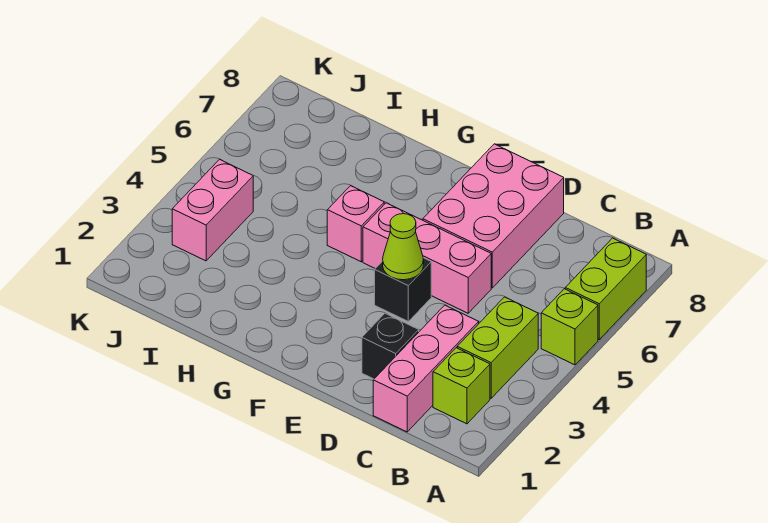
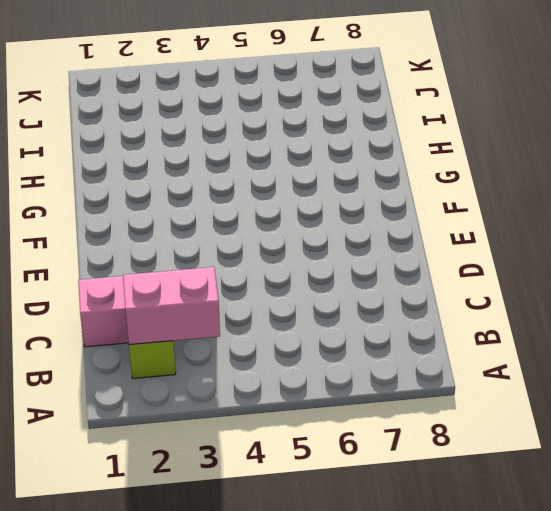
pink 1x2 brick [123,267,220,345] -> pink 1x2 brick moved to [172,160,253,261]
none -> lime 1x1 brick [541,289,598,365]
none -> lime 1x2 brick [565,238,646,339]
none -> lime 1x2 brick [457,297,538,398]

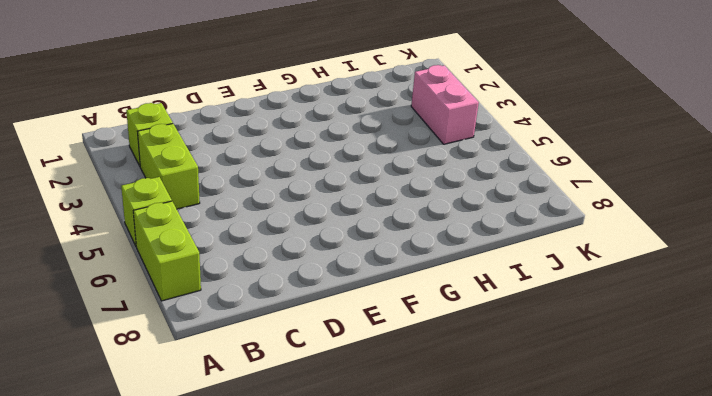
none -> pink 1x3 brick [373,305,479,432]
none -> black 1x1 brick [362,313,419,379]
none -> pink 1x3 brick [363,203,491,313]

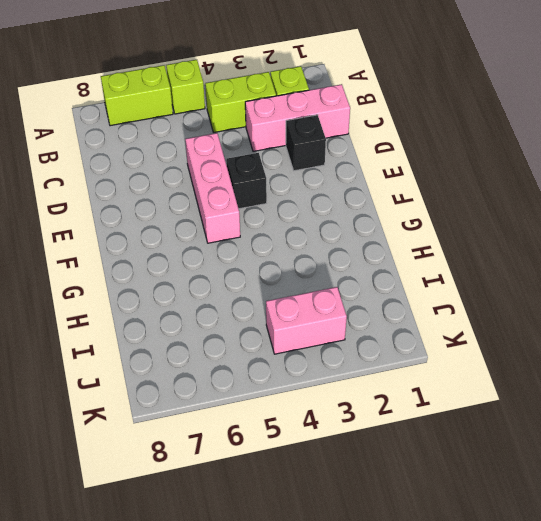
none -> pink 2x3 brick [423,144,564,288]
none -> pink 1x1 brick [327,186,384,262]
none -> lime 1x1 cone [383,214,424,280]

